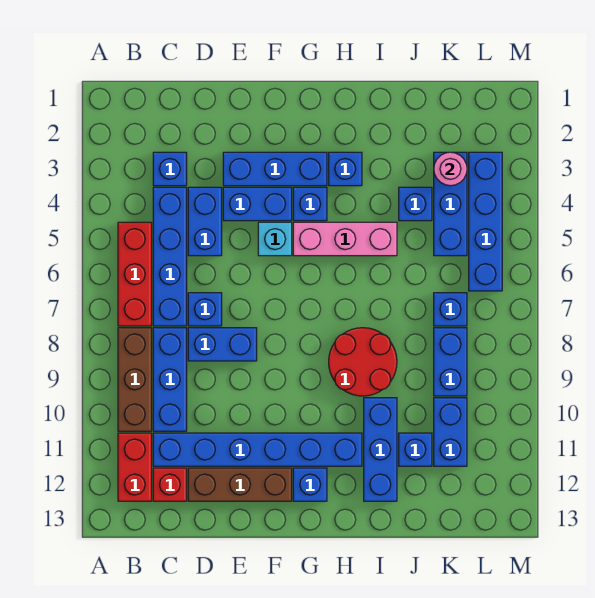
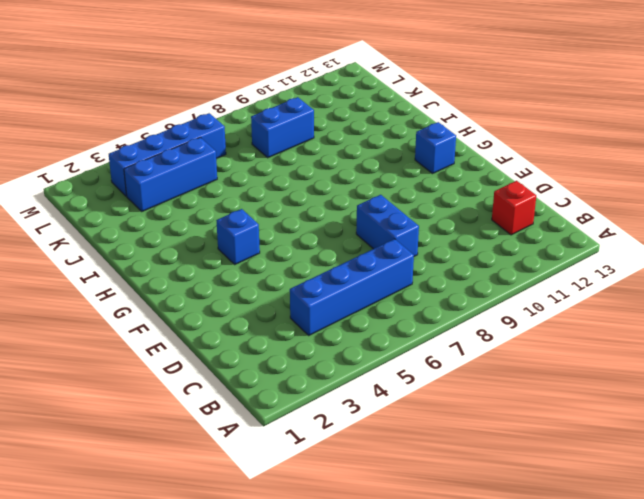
none -> red 1x3 brick [118,222,152,326]
none -> brown 1x3 brick [118,328,152,431]
none -> red 1x2 brick [118,433,152,501]

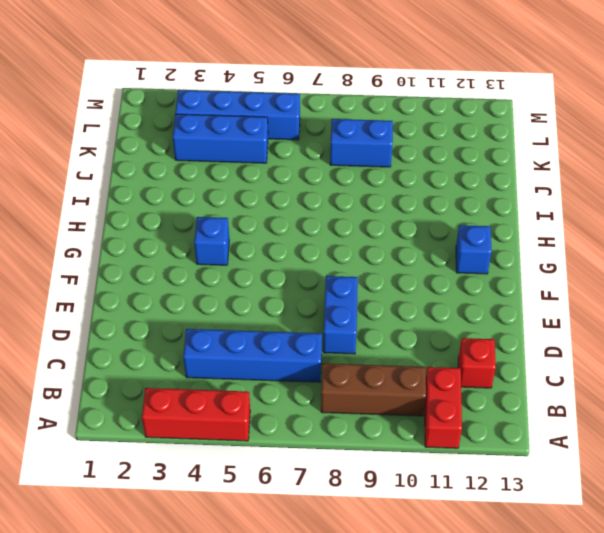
red 1x3 brick [142,388,250,441] -> red 1x3 brick moved to [118,222,152,326]
red 1x2 brick [425,367,462,448] -> red 1x2 brick turned to [118,433,152,501]
none -> blue 1x1 brick [153,152,187,186]
none -> blue 1x3 brick [153,328,187,431]
none -> blue 1x6 brick [153,433,362,466]

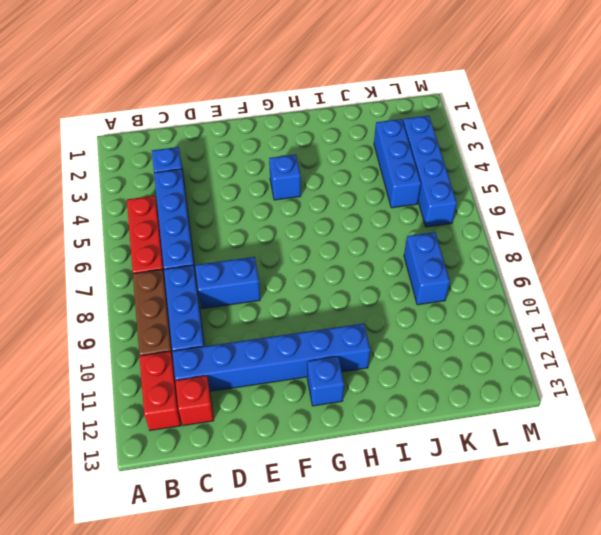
none -> blue 1x2 brick [188,187,222,256]
none -> blue 1x1 brick [188,293,222,326]
none -> brown 1x3 brick [188,468,292,501]

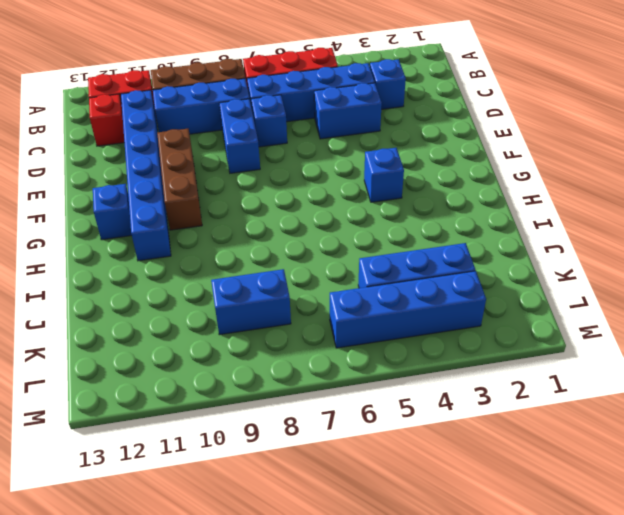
brown 1x3 brick [157,129,202,230] -> brown 1x3 brick moved to [188,468,292,501]
none -> blue 1x3 brick [223,152,327,186]
none -> blue 1x2 brick [223,187,292,221]
none -> cyan 1x1 brick [258,222,292,256]

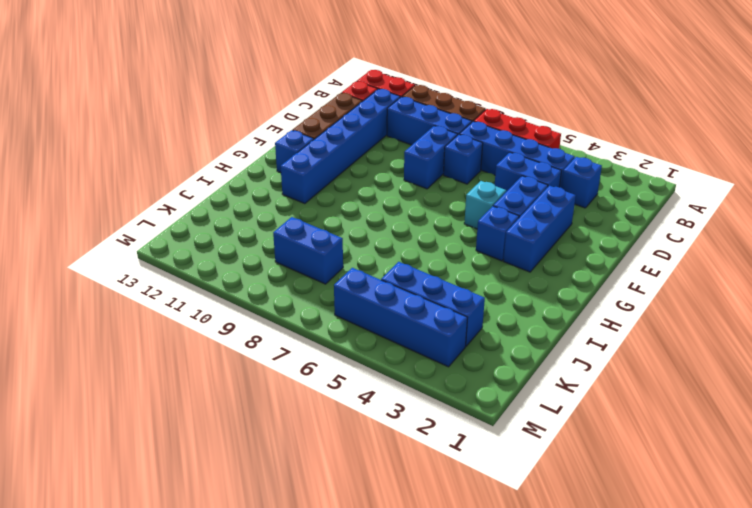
none -> pink 1x3 brick [293,222,397,256]
none -> blue 1x1 brick [329,152,362,186]
none -> red 2x2 round brick [329,328,397,396]

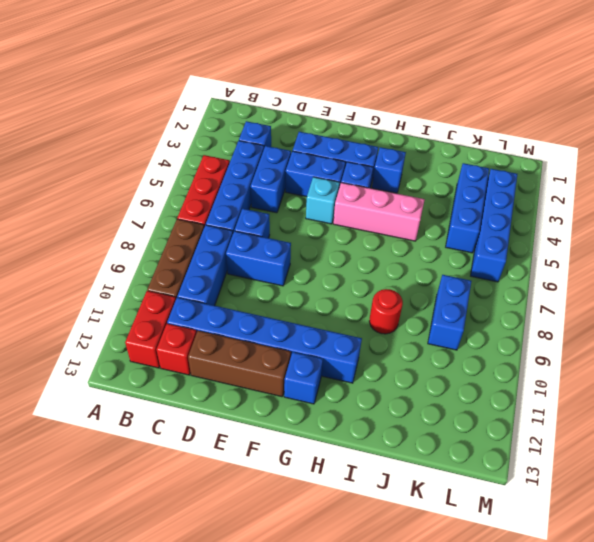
red 1x1 round brick [369,289,403,334] -> red 2x2 round brick [329,328,397,396]
none -> blue 1x3 brick [364,398,397,501]
none -> blue 1x1 brick [399,187,432,221]
none -> blue 1x1 brick [399,433,432,466]

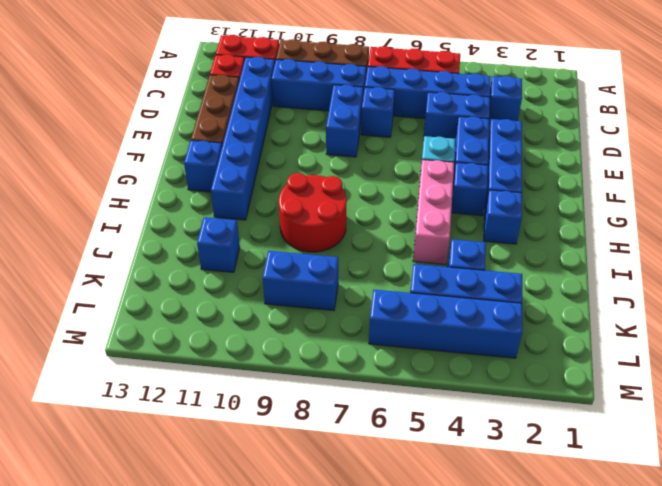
none -> blue 1x3 brick [364,398,397,501]
none -> blue 1x1 brick [434,293,467,326]
none -> blue 1x2 brick [434,398,467,466]

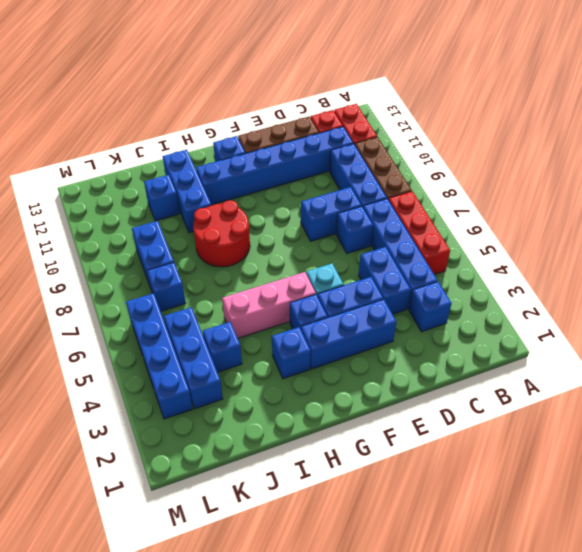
none -> blue 1x2 brick [434,398,467,466]
none -> pink 1x1 round brick [434,152,467,186]

